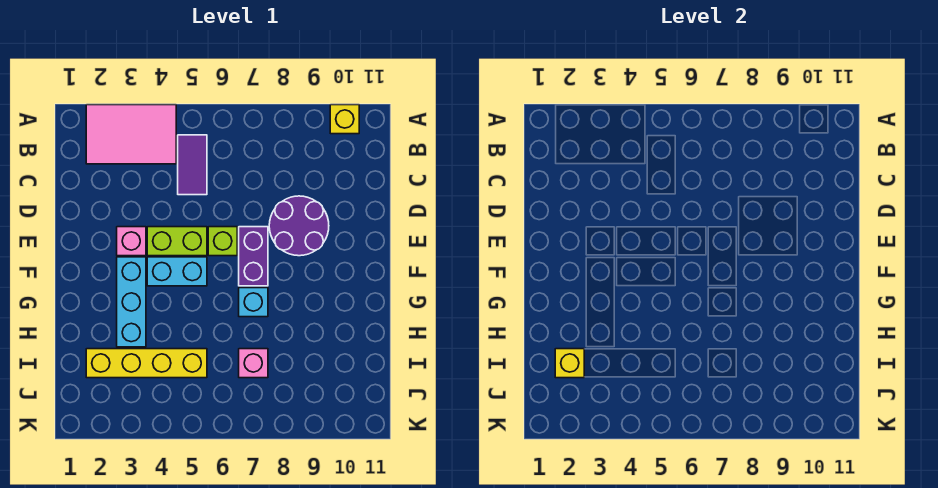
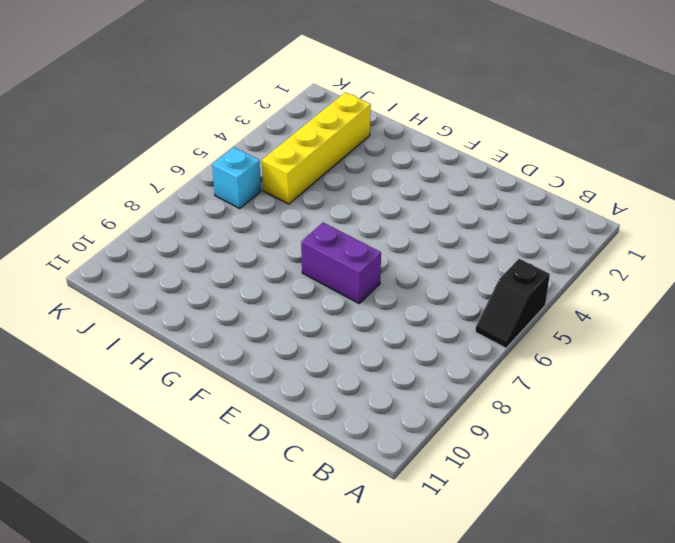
black 1x2 slope [475,259,550,348] -> none
cyan 1x1 brick [212,147,261,209] -> cyan 1x1 brick moved to [239,288,268,317]
none -> pink 2x3 tile [86,105,176,164]
none -> yellow 1x1 brick [330,105,359,134]
none -> purple 1x2 tile [178,135,207,195]

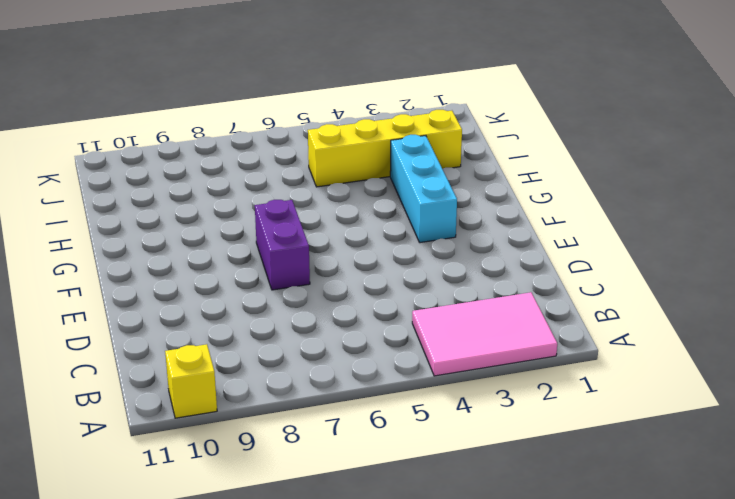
none -> purple 1x2 tile [178,135,207,195]
none -> purple 2x2 round brick [269,196,329,256]
none -> pink 1x1 brick [117,227,146,256]

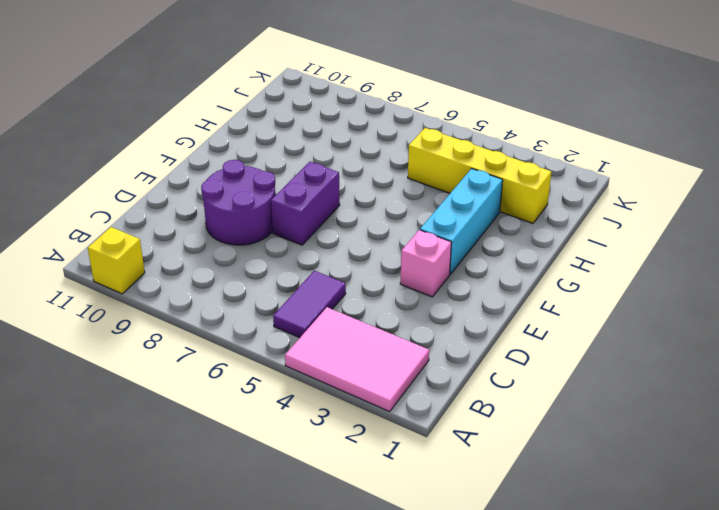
none -> lime 1x2 brick [147,227,207,256]
none -> lime 1x1 brick [208,227,237,256]
none -> cyan 1x2 brick [147,257,207,286]

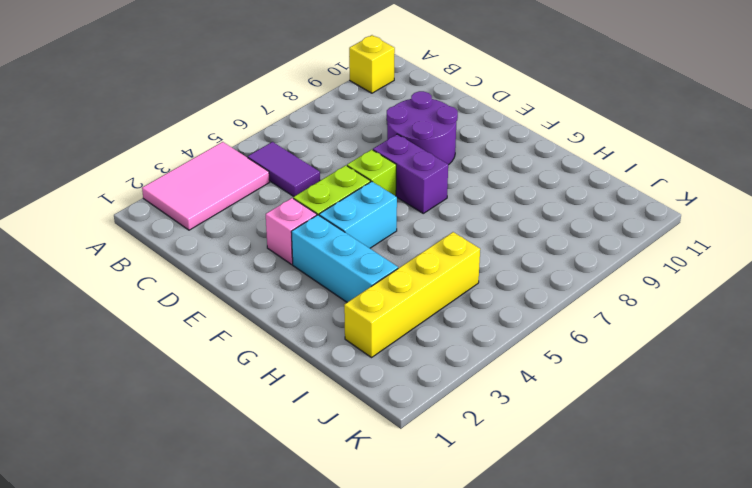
none -> cyan 1x1 brick [239,288,268,317]
none -> pink 1x1 brick [239,349,268,378]
none -> yellow 1x1 brick [555,349,584,378]

